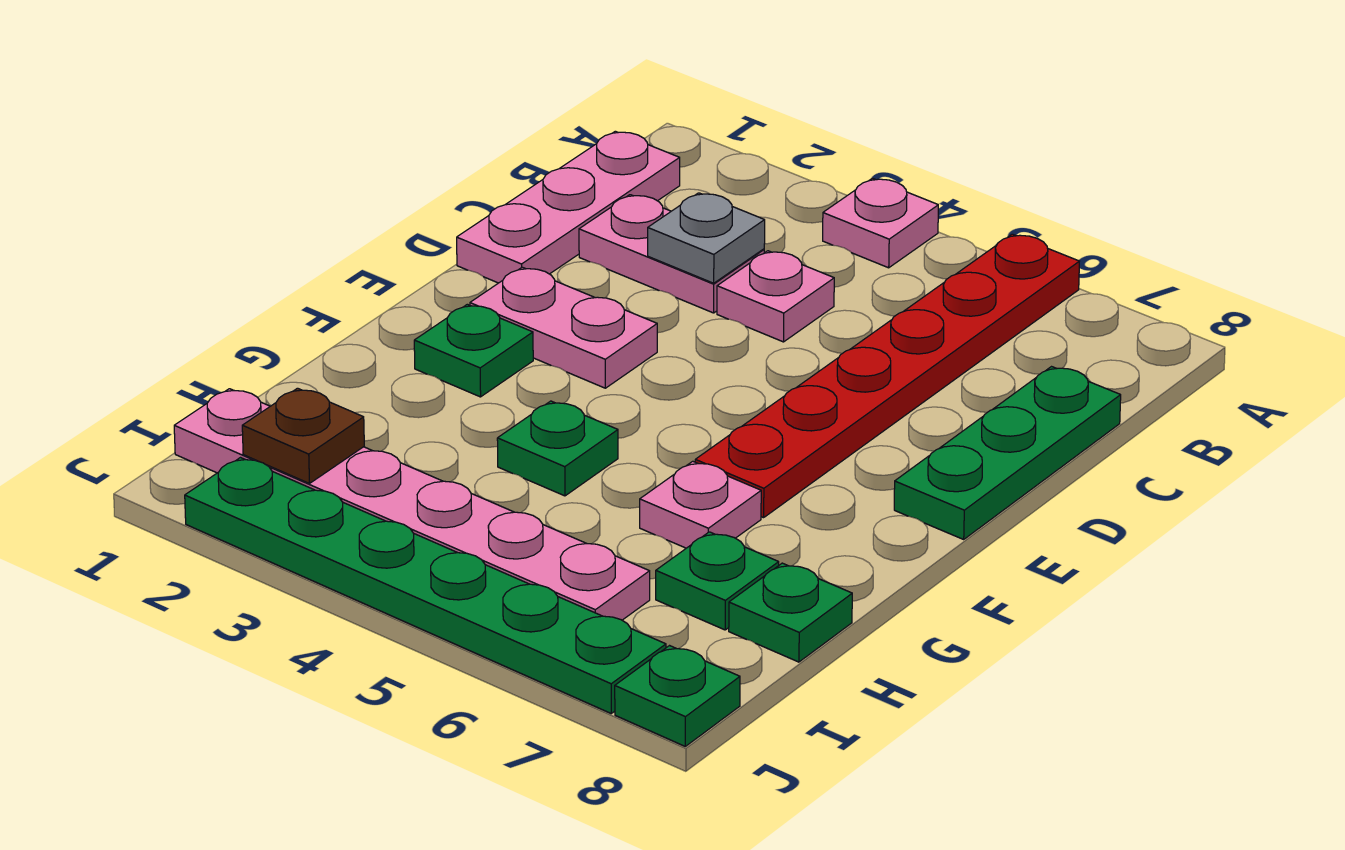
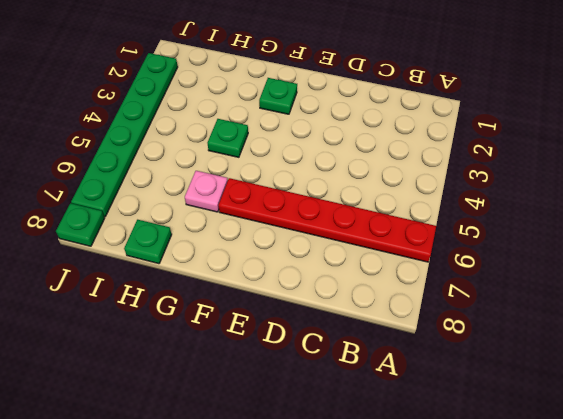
none -> pink 1x1 plate [823,178,938,268]
none -> pink 1x3 plate [457,131,680,283]
none -> pink 1x2 plate [579,195,764,313]

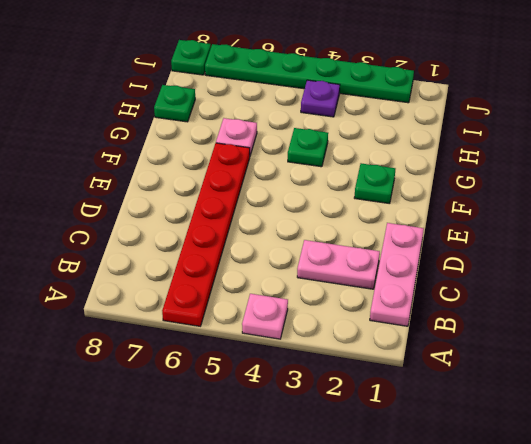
purple 1x1 plate [301,80,340,117] -> pink 1x6 plate [174,389,650,620]
none -> pink 1x1 plate [717,251,834,342]
none -> green 1x3 plate [894,367,1121,539]
none -> pink 1x2 plate [470,267,657,388]

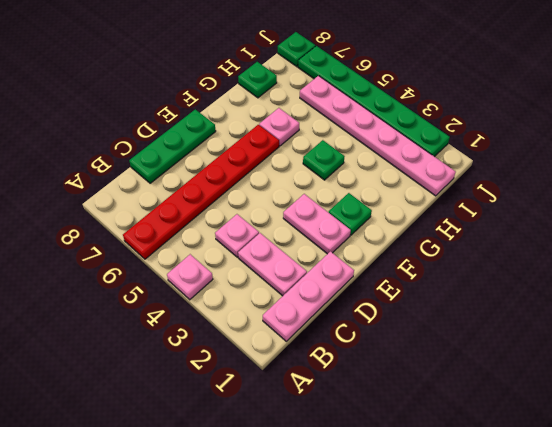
none -> green 1x1 plate [656,532,779,630]
none -> grey 1x1 plate [648,193,765,283]
none -> brown 1x1 plate [242,388,364,484]

